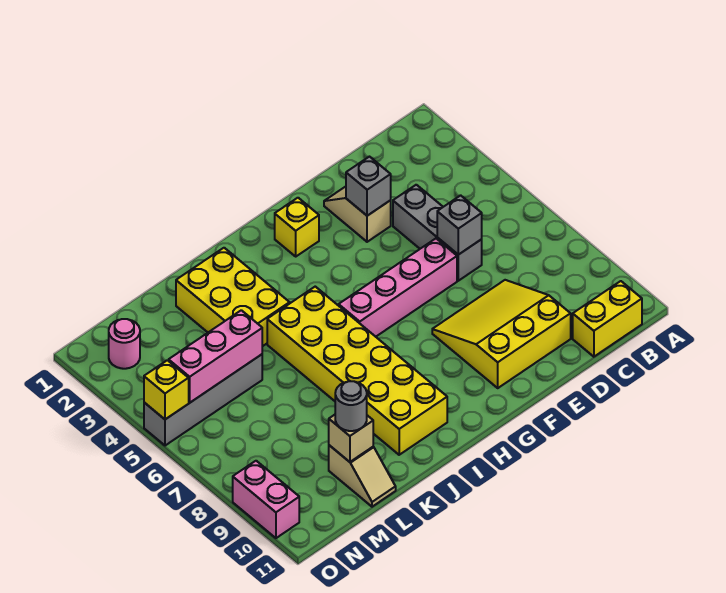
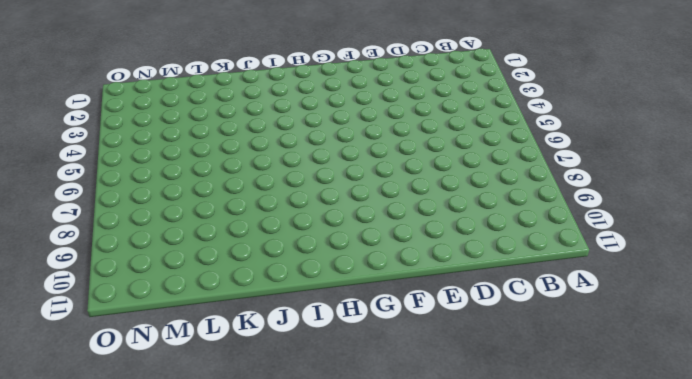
none -> yellow 1x2 brick [573,281,642,357]
none -> grey 1x3 brick [393,185,482,281]
none -> yellow 3x3 slope [432,280,571,388]

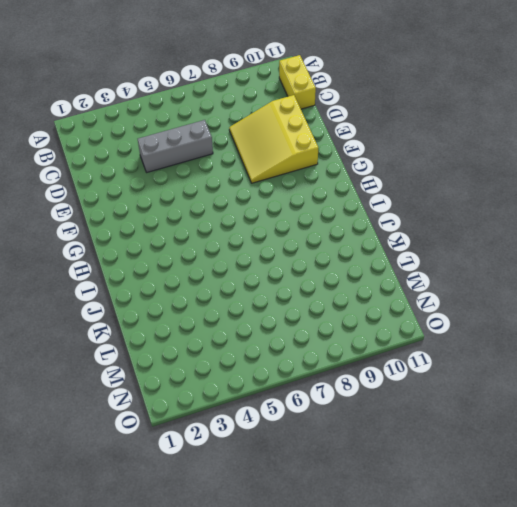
none -> tan 1x2 slope [324,187,391,242]
none -> pink 1x4 brick [339,239,457,337]
none -> yellow 1x1 brick [275,198,319,256]

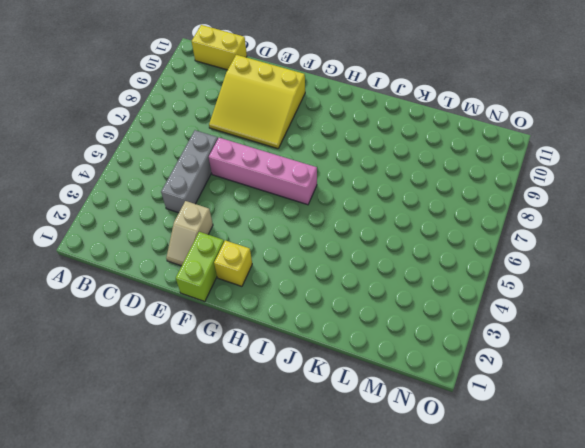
lime 1x2 brick [176,232,224,302] -> none
none -> yellow 2x6 brick [267,287,447,455]
none -> yellow 2x3 brick [176,248,290,346]
none -> grey 1x4 brick [144,354,262,446]

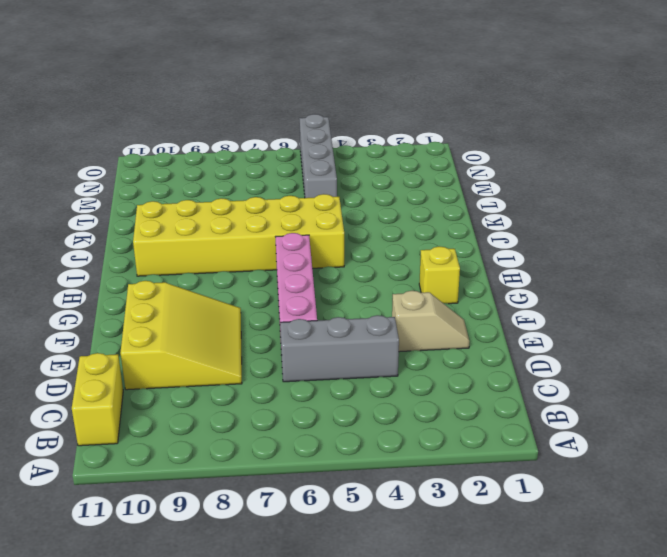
none -> yellow 2x3 brick [176,248,290,346]
none -> tan 1x2 slope [329,445,396,507]
none -> pink 1x1 round brick [109,319,140,369]

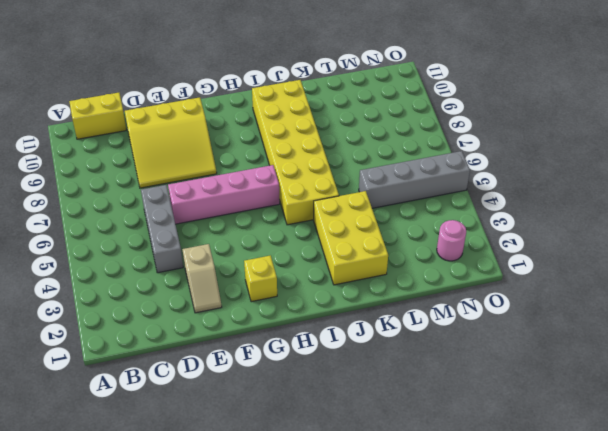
none -> tan 1x2 slope [329,445,396,507]
none -> pink 1x2 brick [233,461,299,538]
none -> grey 1x1 brick [437,195,482,255]

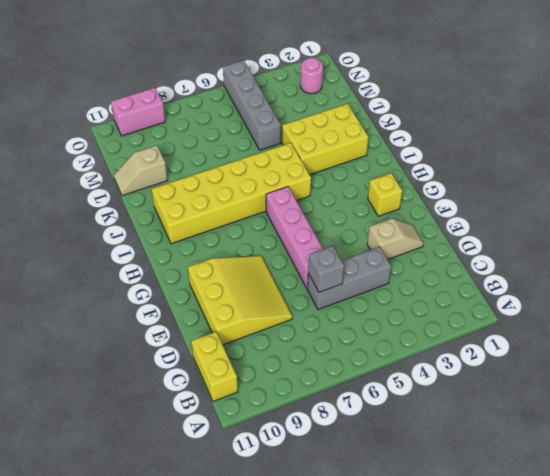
none -> grey 1x1 brick [346,157,391,216]
none -> pink 1x3 brick [169,310,262,402]
none -> tan 1x1 brick [329,415,373,462]

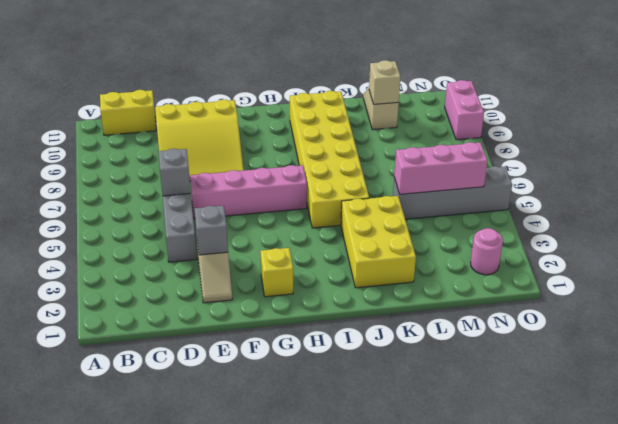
none -> yellow 1x1 brick [144,360,189,419]
none -> grey 1x1 round brick [335,381,367,431]

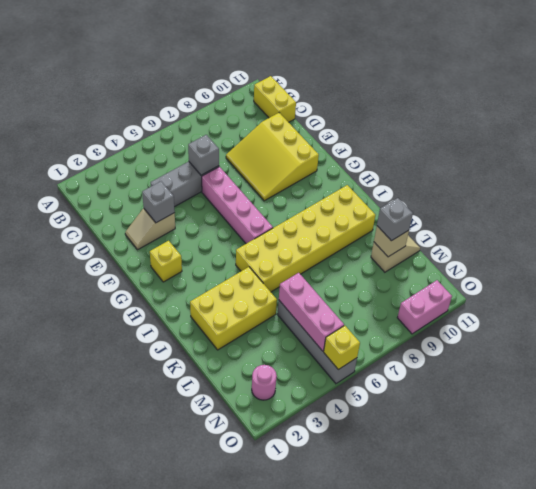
grey 1x1 brick [377,198,413,241] -> grey 1x1 round brick [335,381,367,431]

